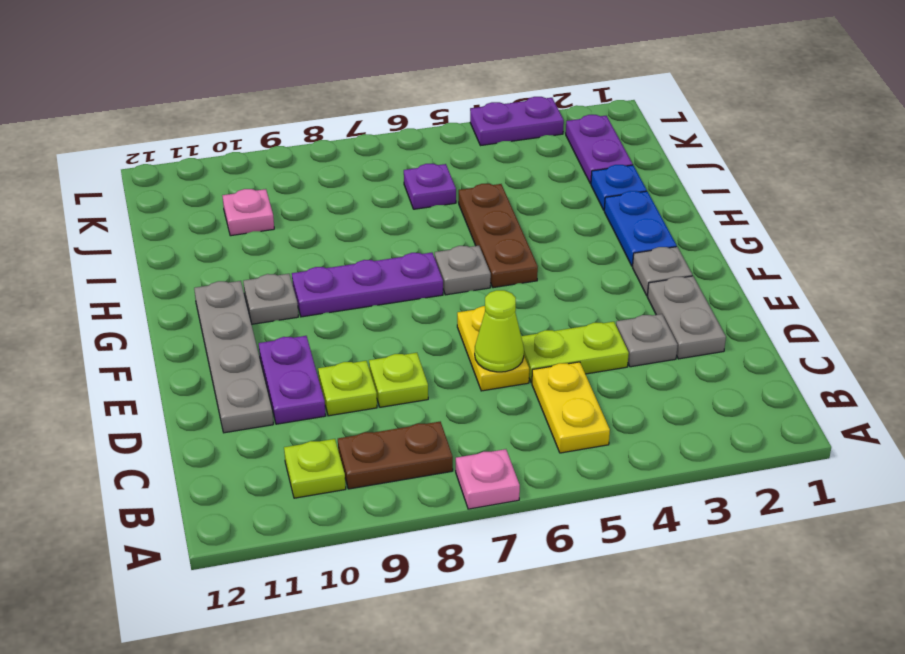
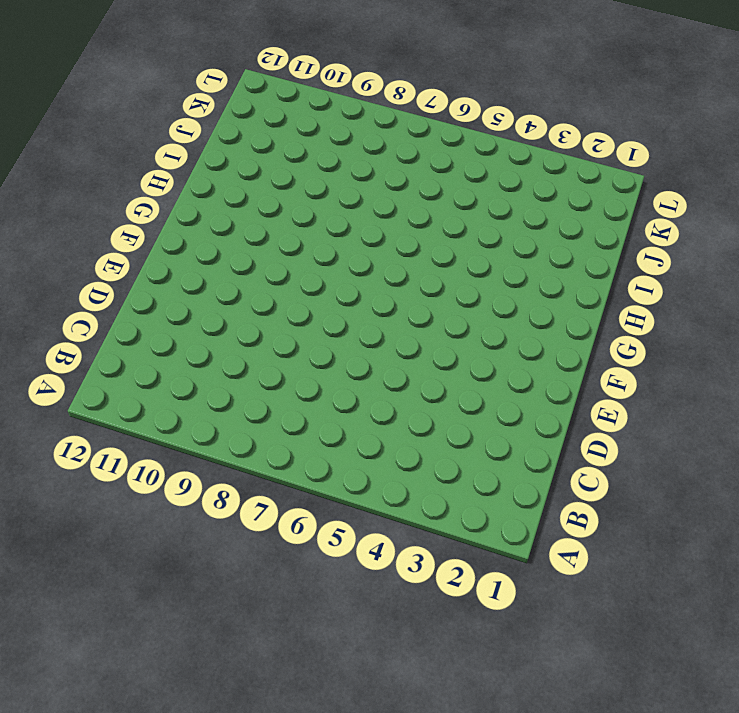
none -> pink 1x1 plate [456,449,520,509]
none -> yellow 1x2 plate [532,362,610,453]
none -> brown 1x2 plate [338,422,453,489]

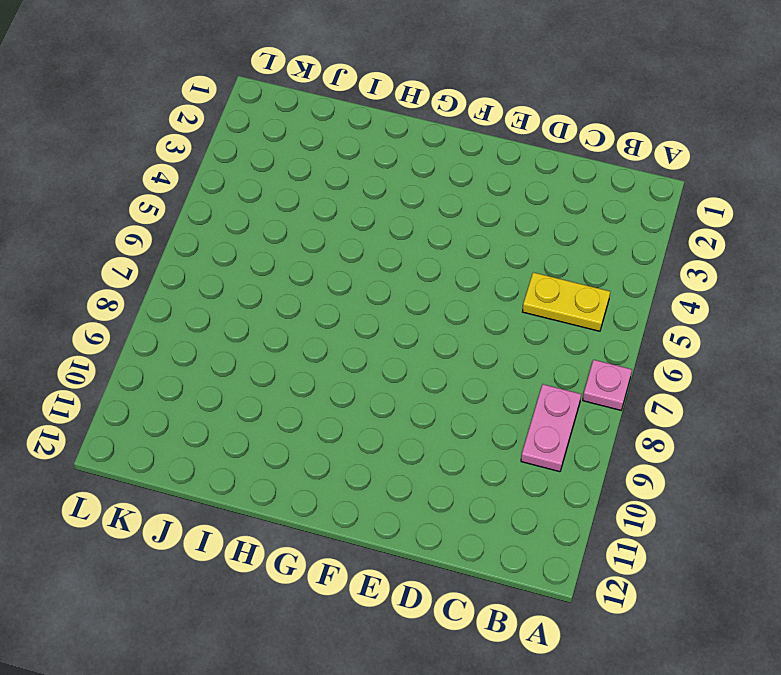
pink 1x2 plate [521,384,581,472] -> brown 1x2 plate [338,422,453,489]
none -> lime 1x1 plate [284,439,346,498]
none -> grey 1x2 plate [647,276,726,359]
none -> grey 1x1 plate [616,314,678,367]

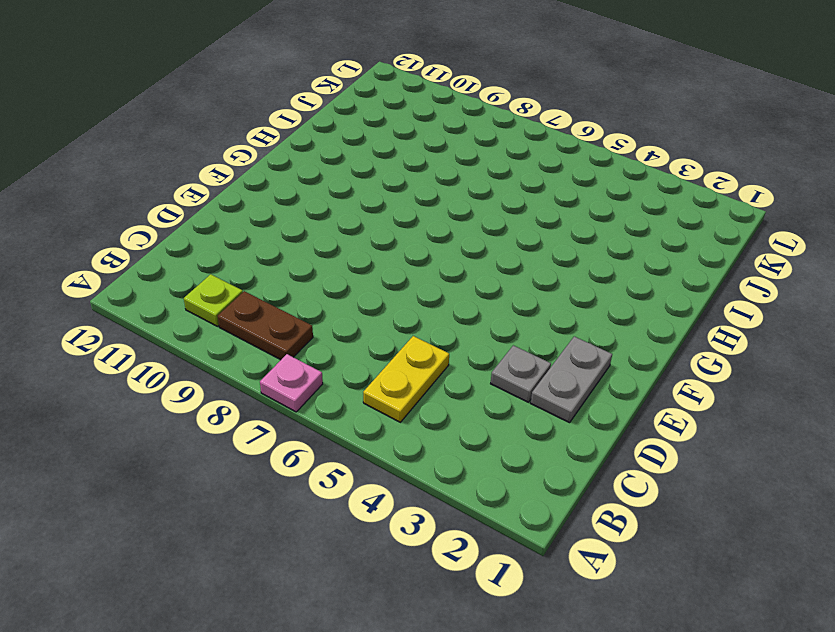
none -> lime 1x2 plate [521,322,629,383]
none -> yellow 1x2 plate [457,306,529,391]
none -> lime 1x1 plate [369,353,428,407]

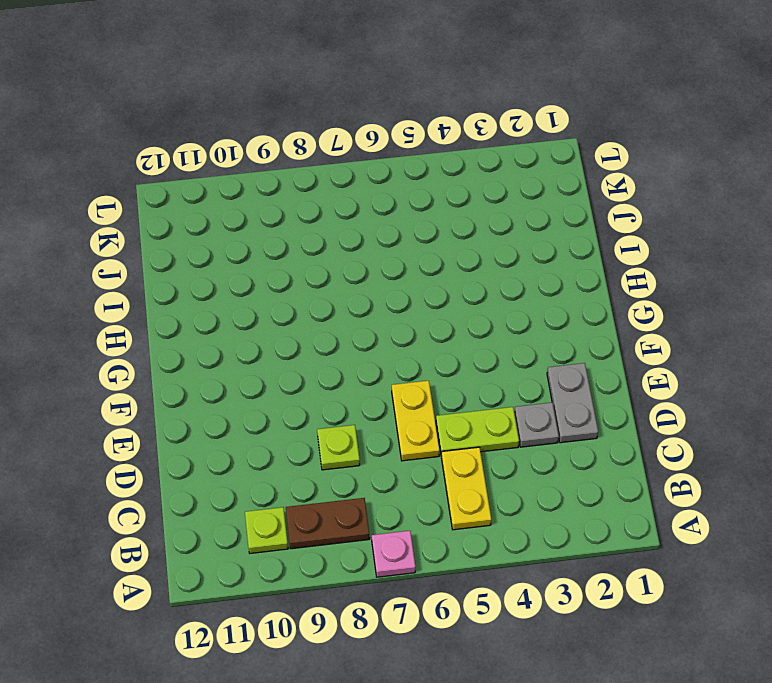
none -> lime 1x1 plate [318,361,377,416]
none -> purple 1x2 plate [259,336,326,424]
none -> grey 1x4 plate [194,281,273,433]

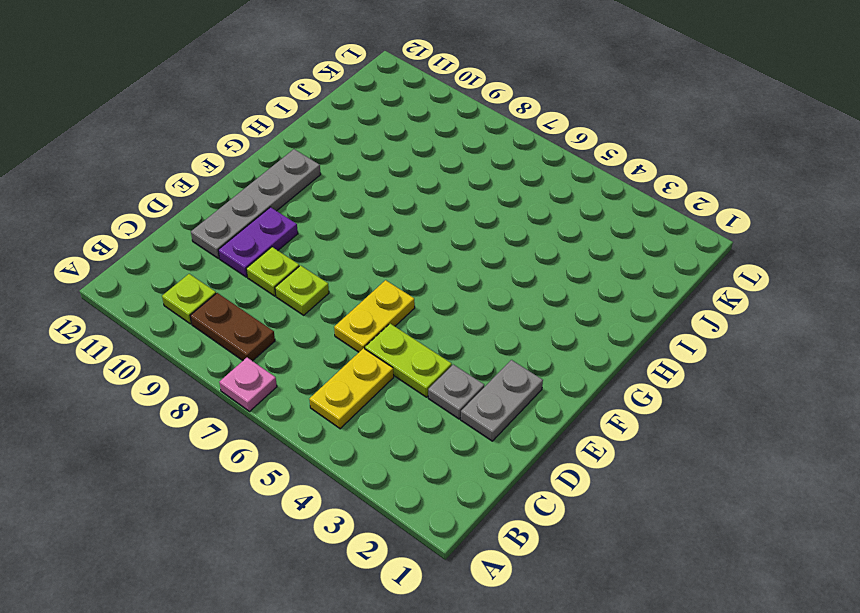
none -> grey 1x1 plate [633,247,692,296]
none -> blue 1x2 plate [604,191,677,266]
none -> brown 1x3 plate [459,184,538,288]

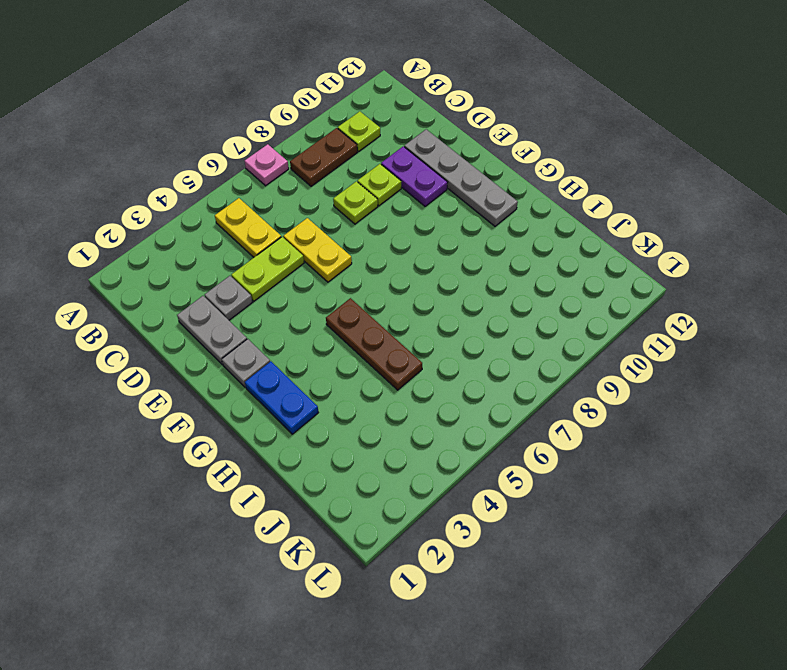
none -> grey 1x1 plate [435,246,491,295]
none -> purple 1x3 plate [292,253,443,317]
none -> grey 1x1 plate [243,274,298,324]

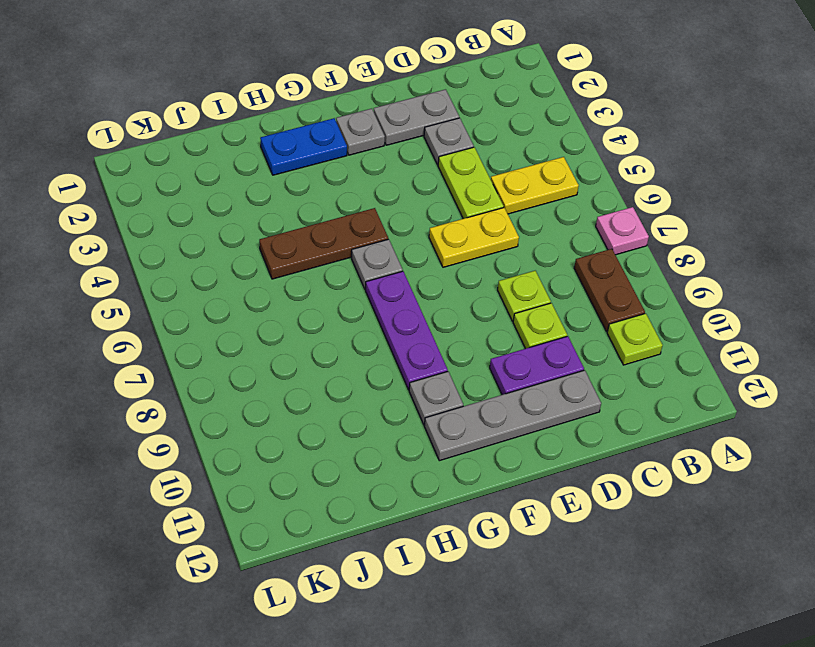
none -> blue 1x1 plate [591,165,647,210]
none -> purple 1x2 plate [566,115,633,184]
none -> purple 1x1 plate [404,164,456,209]

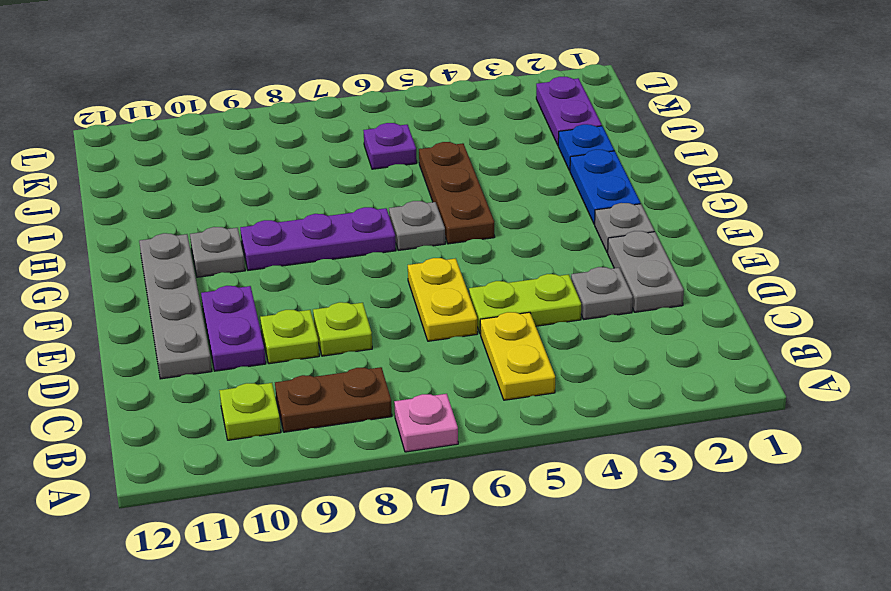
none -> pink 1x1 plate [222,189,274,236]
none -> purple 1x2 plate [470,97,564,146]
none -> lime 1x1 cone [475,290,524,372]

